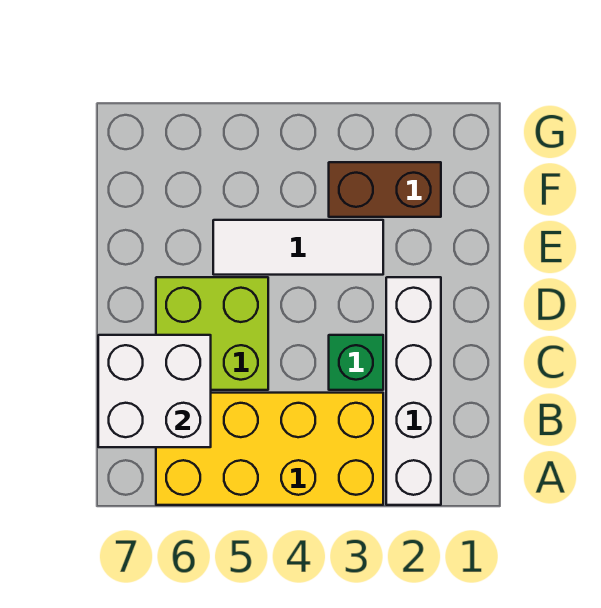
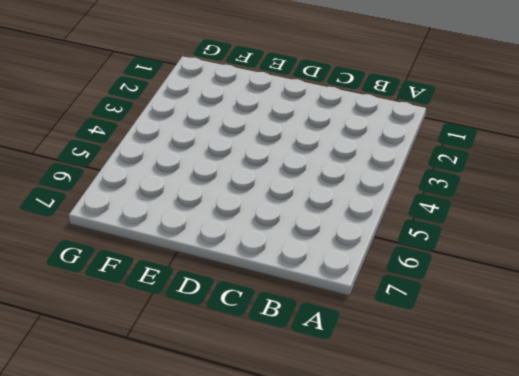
none -> white 1x4 brick [386,277,441,505]
none -> yellow 2x4 brick [156,393,383,505]

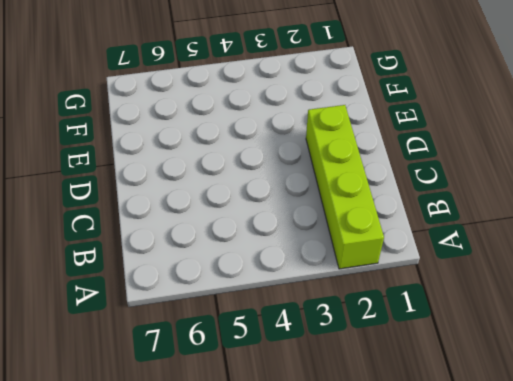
lime 1x4 brick [306,105,384,269] -> white 1x4 brick [386,277,441,505]
none -> yellow 2x4 brick [156,393,383,505]
none -> green 1x1 brick [329,335,383,390]

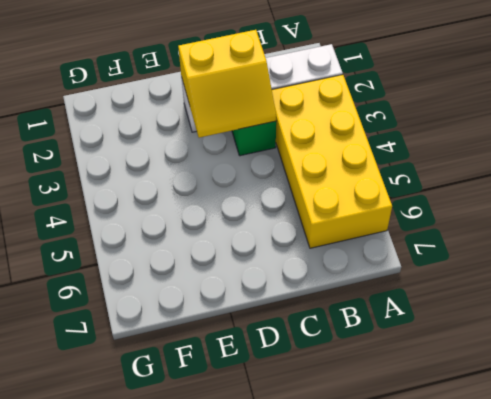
yellow 2x2 slope [178,30,276,138] -> none
none -> lime 2x2 brick [156,277,268,390]
none -> white 1x3 tile [213,220,383,275]

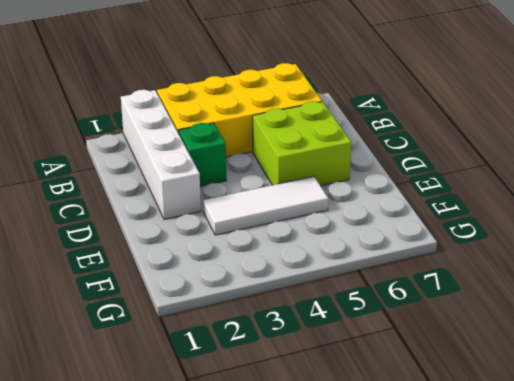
none -> brown 1x2 brick [329,162,441,217]
none -> white 2x2 brick [98,335,211,447]

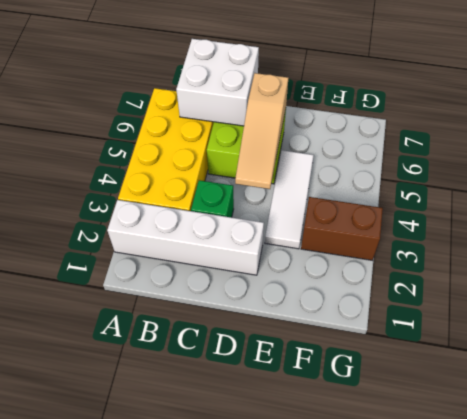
tan 1x3 slope [235,73,288,189] -> none
brown 1x2 brick [301,197,383,260] -> brown 1x2 brick turned to [329,162,441,217]

